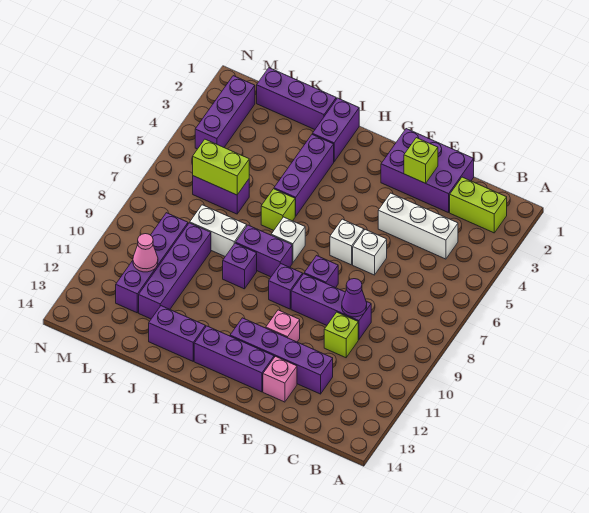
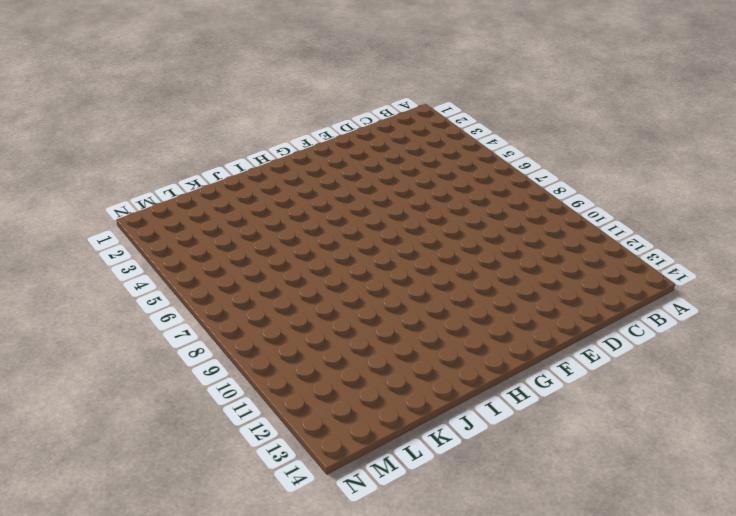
none -> lime 1x2 brick [450,177,507,233]
none -> white 1x3 brick [378,193,458,259]
none -> purple 2x3 brick [381,129,474,213]
none -> purple 1x3 brick [291,274,371,340]

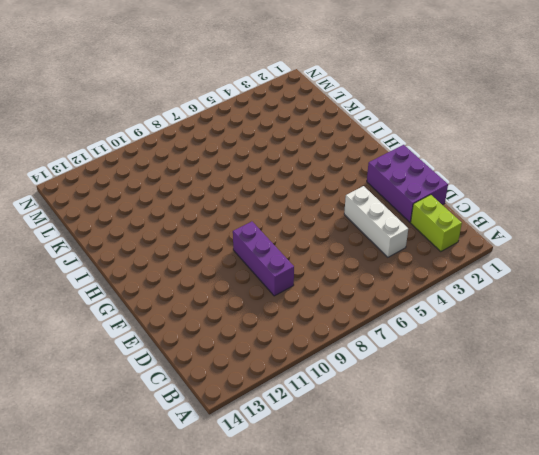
none -> lime 1x1 brick [324,312,358,358]
none -> purple 1x4 brick [230,318,333,394]
none -> white 1x1 brick [353,230,387,275]
none -> pink 1x1 brick [263,356,297,402]

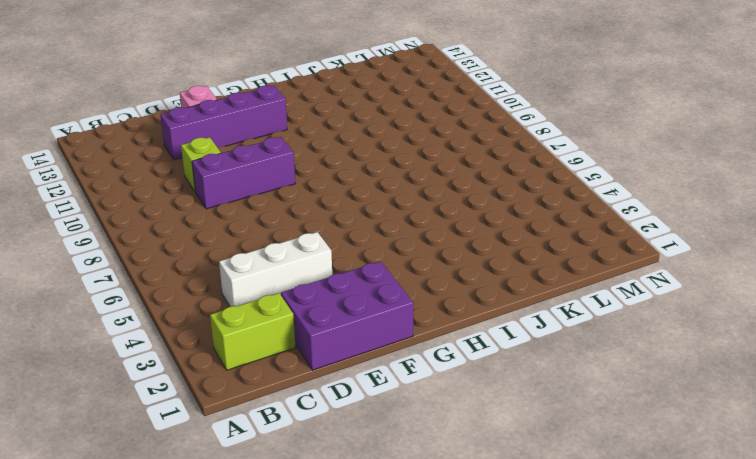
none -> white 1x1 brick [353,230,387,275]
none -> white 1x1 brick [330,219,364,265]
none -> purple 1x1 brick [304,256,338,288]
none -> pink 1x1 brick [266,310,300,342]

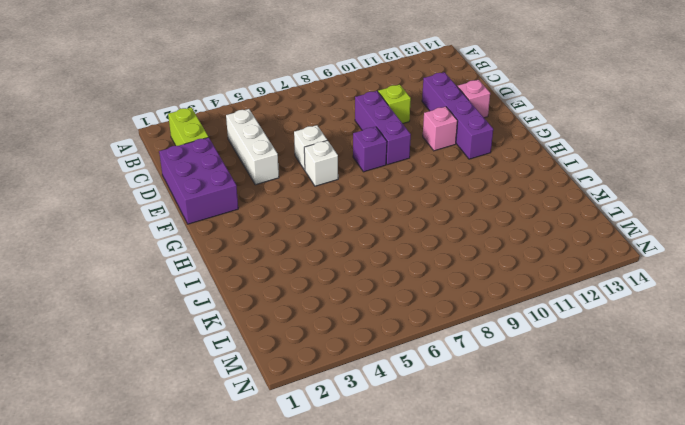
none -> purple 1x3 brick [194,326,274,392]
none -> purple 1x1 brick [269,264,303,309]
none -> white 1x1 brick [271,217,305,263]
none -> purple 1x2 brick [236,225,292,277]

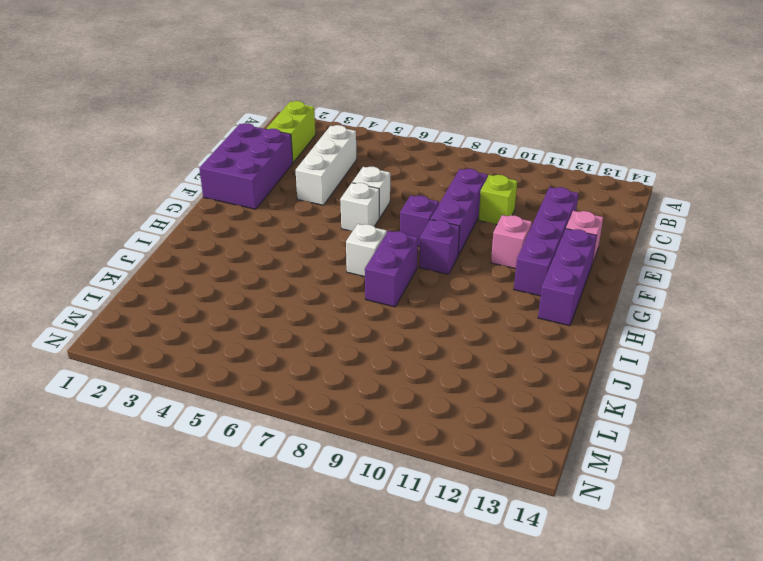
none -> purple 1x2 brick [312,98,359,162]
none -> purple 1x3 brick [274,135,334,216]
none -> lime 1x1 brick [261,189,295,230]
none -> purple 1x1 brick [223,243,257,289]

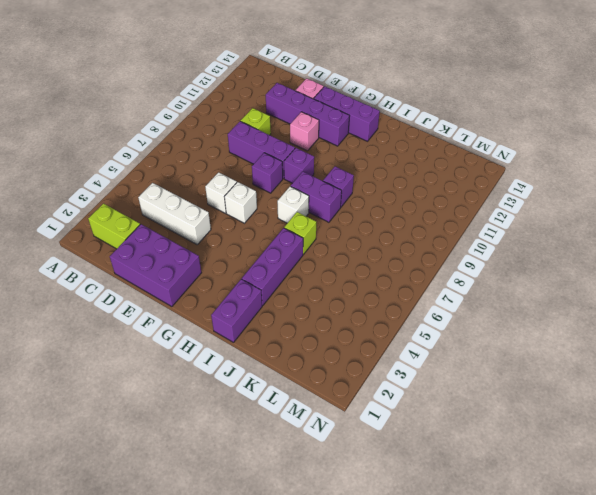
none -> purple 1x2 brick [149,306,206,361]
none -> purple 1x3 brick [257,68,336,129]
none -> white 1x2 brick [190,205,247,257]
none -> purple 1x2 brick [193,176,249,214]

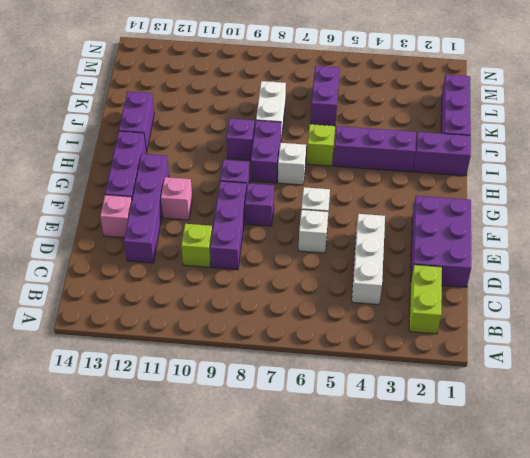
none -> purple 1x4 brick [139,223,211,319]
none -> purple 1x4 brick [116,213,188,313]
none -> purple 1x3 brick [195,76,255,149]
none -> purple 1x1 cone [342,279,367,317]

